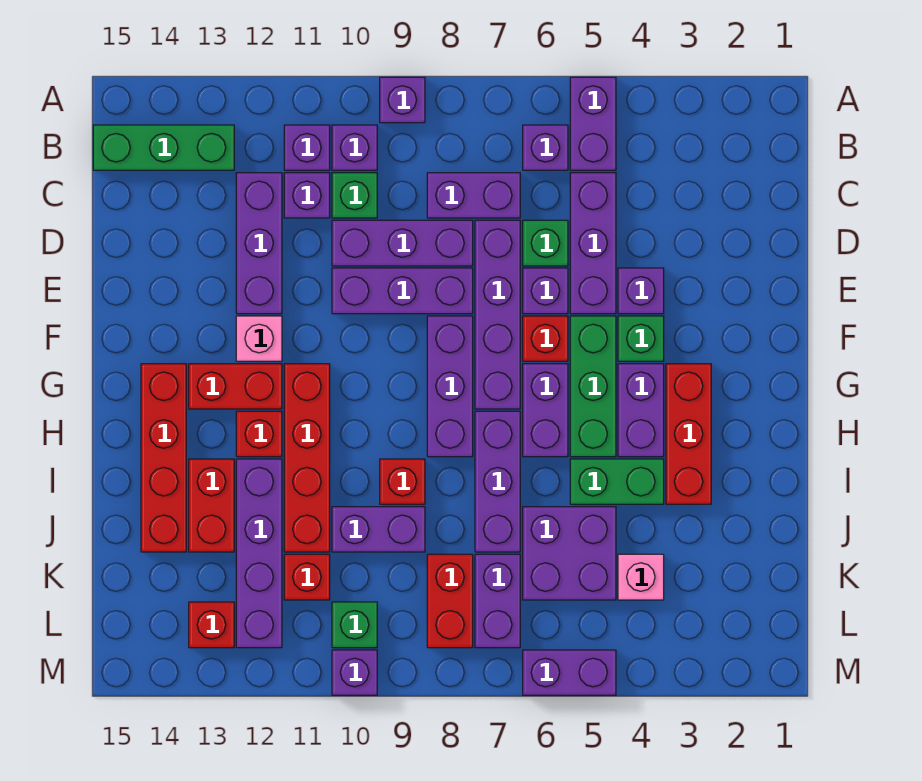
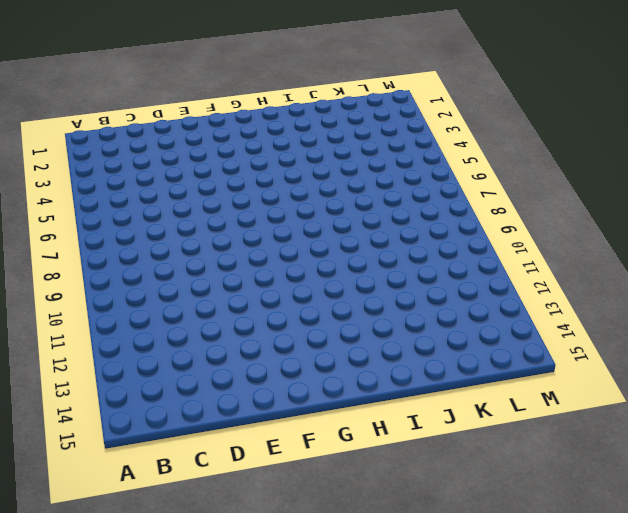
none -> purple 1x2 brick [570,77,616,170]
none -> purple 1x1 brick [380,77,425,123]
none -> purple 1x1 brick [523,125,568,170]
none -> purple 1x1 brick [332,125,377,170]

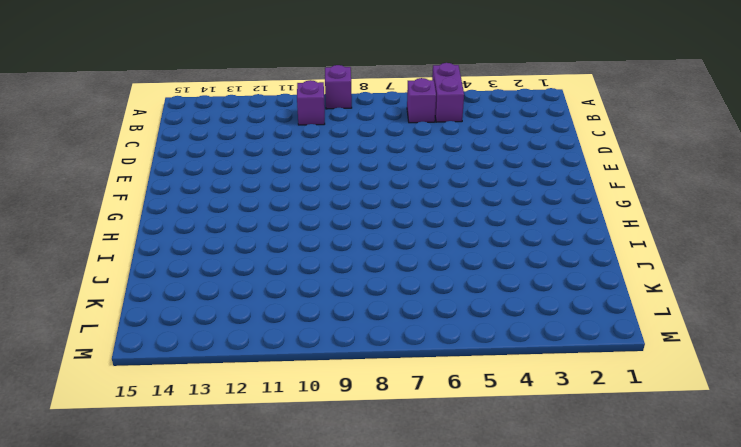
none -> purple 1x1 brick [284,125,330,170]
none -> green 1x3 brick [93,125,234,170]
none -> purple 1x3 brick [570,173,616,314]
none -> purple 1x2 brick [427,173,520,218]

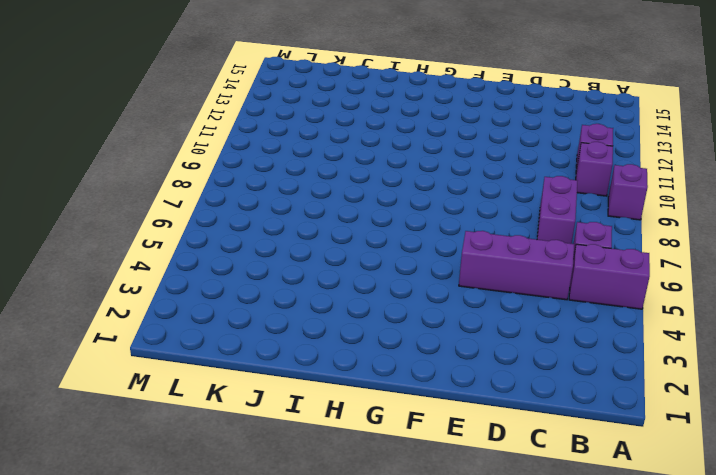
none -> green 1x3 brick [93,125,234,170]
none -> green 1x1 brick [332,173,377,218]
none -> purple 1x1 brick [284,173,330,218]
none -> purple 1x3 brick [236,173,282,314]

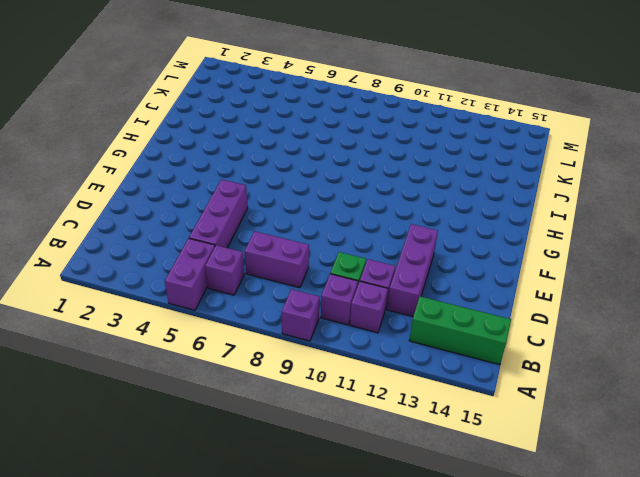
none -> green 1x1 brick [523,220,568,266]
none -> purple 1x4 brick [475,220,520,409]
none -> purple 1x3 brick [332,220,473,266]
none -> purple 1x1 brick [618,268,664,314]

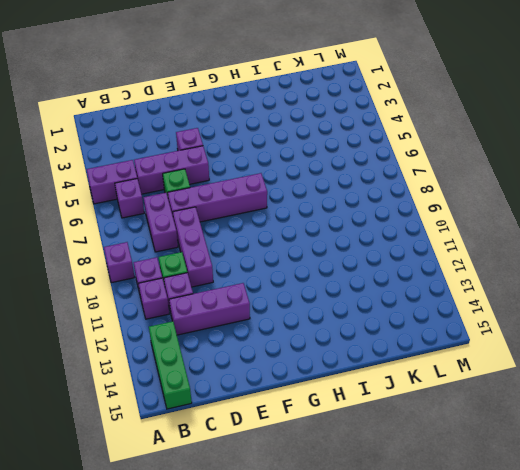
none -> purple 1x1 brick [523,268,568,314]
none -> purple 1x3 brick [332,268,473,314]
none -> green 1x1 brick [618,316,664,361]
none -> green 1x3 brick [570,316,616,457]

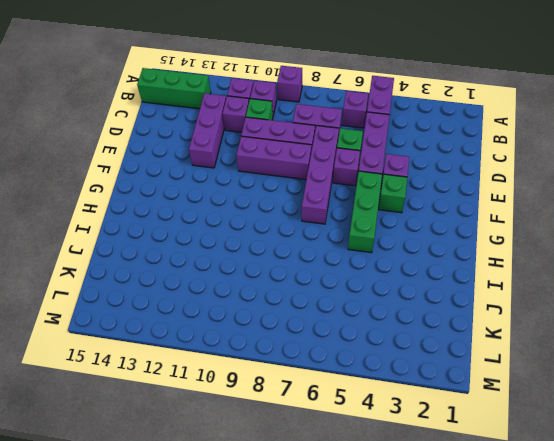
none -> red 1x1 brick [523,316,568,361]
none -> purple 1x3 brick [427,316,473,457]
none -> pink 1x1 brick [236,316,282,361]
none -> red 1x3 brick [666,364,711,504]

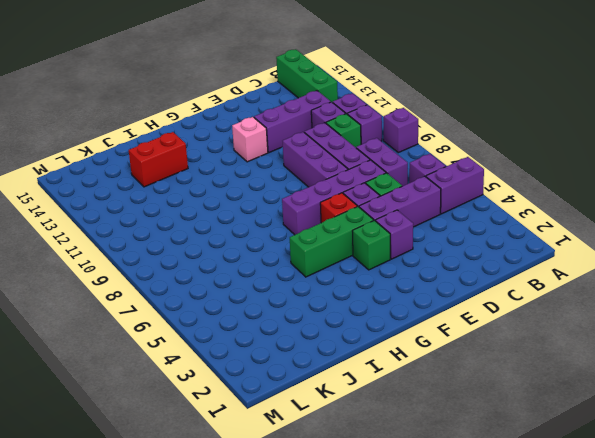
none -> purple 1x3 brick [427,316,473,457]
none -> red 1x3 brick [666,364,711,504]
none -> purple 1x2 brick [618,364,664,457]
none -> purple 1x2 brick [523,364,568,457]

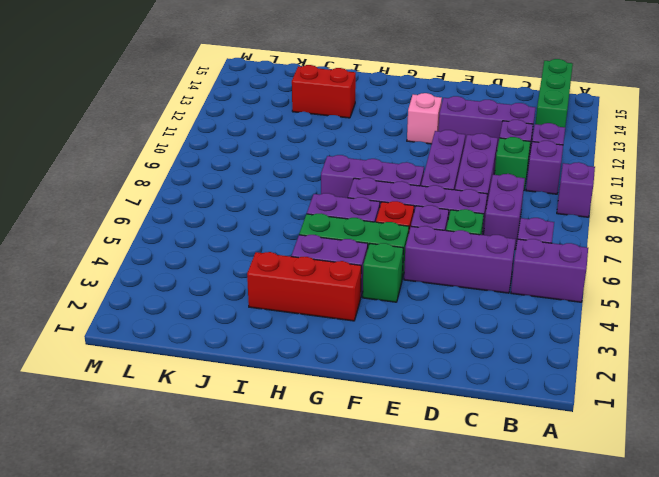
none -> purple 1x1 brick [618,268,664,314]
none -> red 1x4 brick [284,364,330,552]
none -> red 1x2 brick [189,364,282,409]
none -> red 1x4 brick [141,364,186,552]

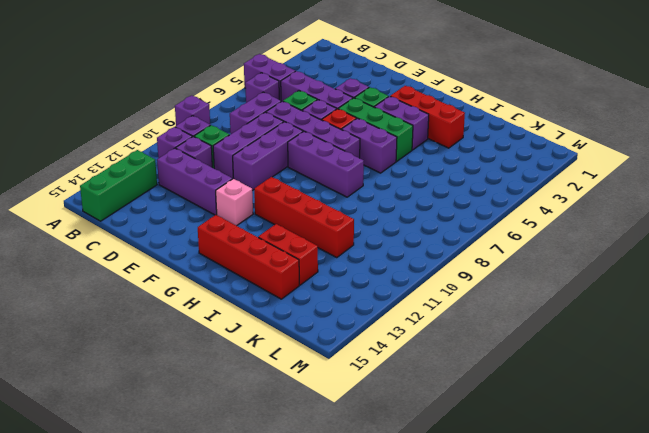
none -> red 1x2 brick [189,364,282,409]
none -> purple 1x3 brick [475,411,520,552]
none -> red 1x1 brick [236,411,282,457]
none -> green 1x2 brick [570,459,664,504]

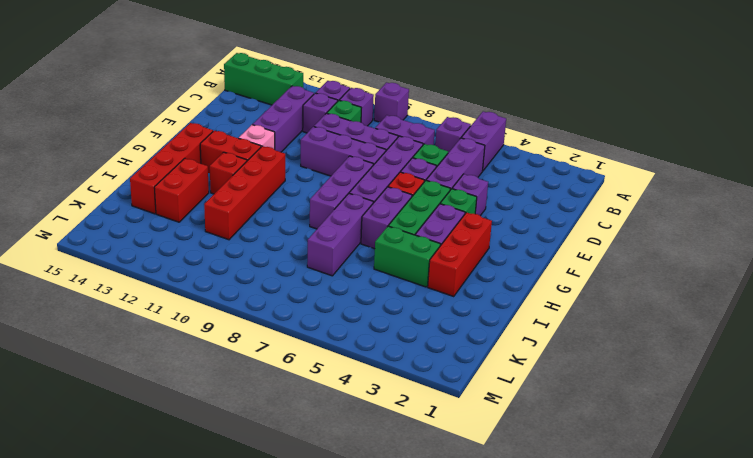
none -> red 1x1 brick [380,459,425,504]
none -> purple 1x4 brick [236,459,282,648]
none -> purple 2x2 brick [523,507,616,600]
none -> purple 1x2 brick [332,507,425,552]

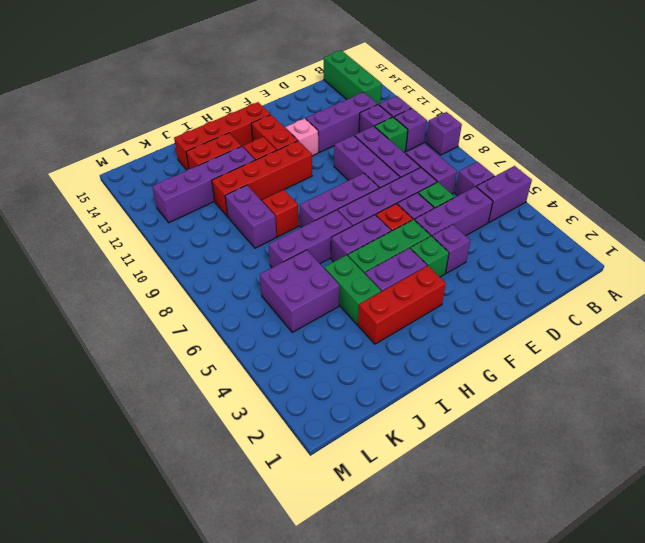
none -> pink 1x1 brick [618,554,664,600]
none -> purple 1x2 brick [475,554,520,648]
none -> red 1x2 brick [427,554,473,648]
none -> red 1x1 brick [284,554,330,600]

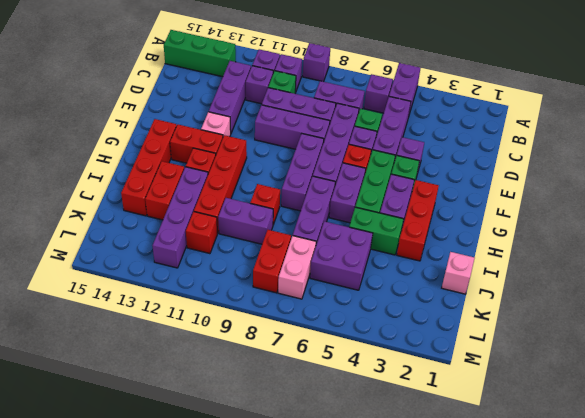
pink 1x1 brick [442,252,475,294] -> pink 1x1 brick moved to [618,554,664,600]
pink 1x2 brick [278,236,316,299] -> purple 1x2 brick [475,554,520,648]
none -> green 1x1 brick [332,602,377,648]
none -> red 1x1 brick [189,602,234,648]
none -> purple 1x2 brick [523,650,616,695]
none -> purple 1x1 brick [332,650,377,695]

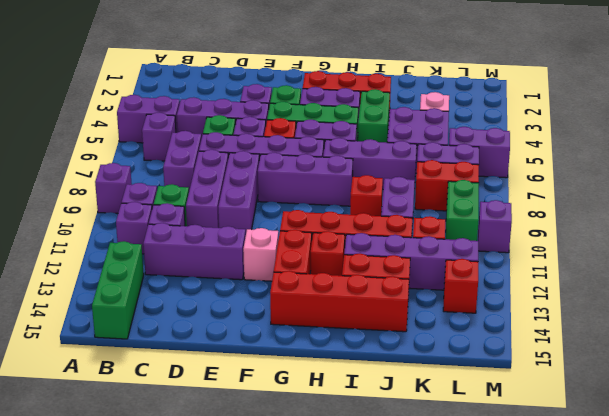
purple 1x2 brick [449,127,510,178] -> purple 1x2 brick turned to [523,650,616,695]
green 1x2 brick [446,180,479,241] -> green 1x1 brick [332,602,377,648]

